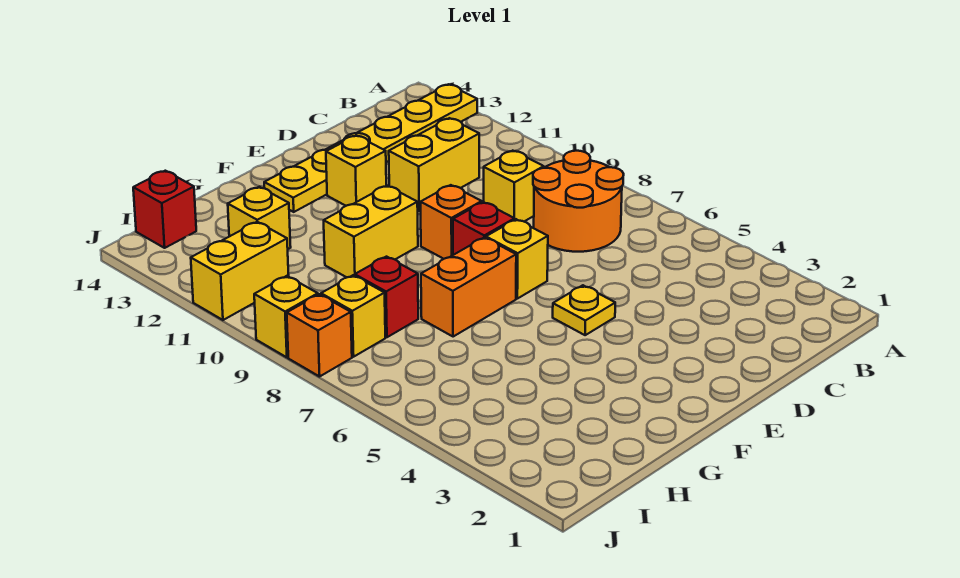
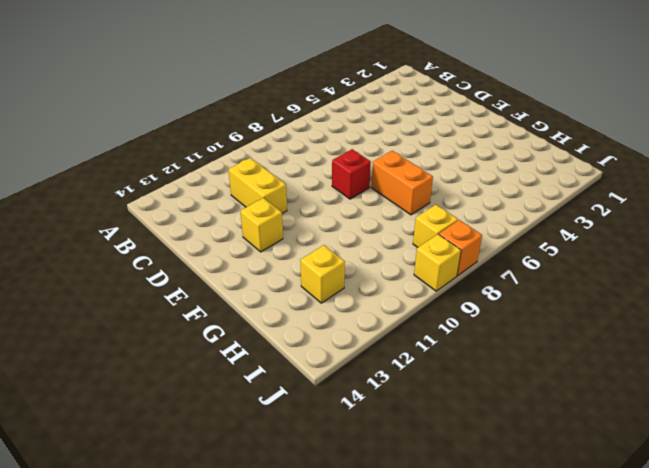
none -> yellow 1x6 plate [264,84,477,212]
none -> orange 2x2 round brick [533,151,624,252]
none -> yellow 1x1 brick [484,151,544,222]

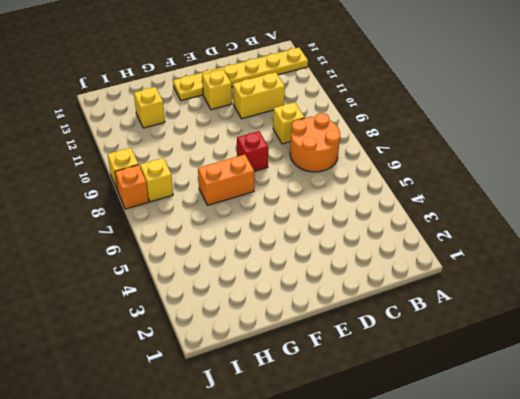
none -> yellow 1x1 plate [553,285,615,335]
none -> yellow 1x1 brick [486,219,548,299]
none -> orange 1x1 brick [421,185,482,259]

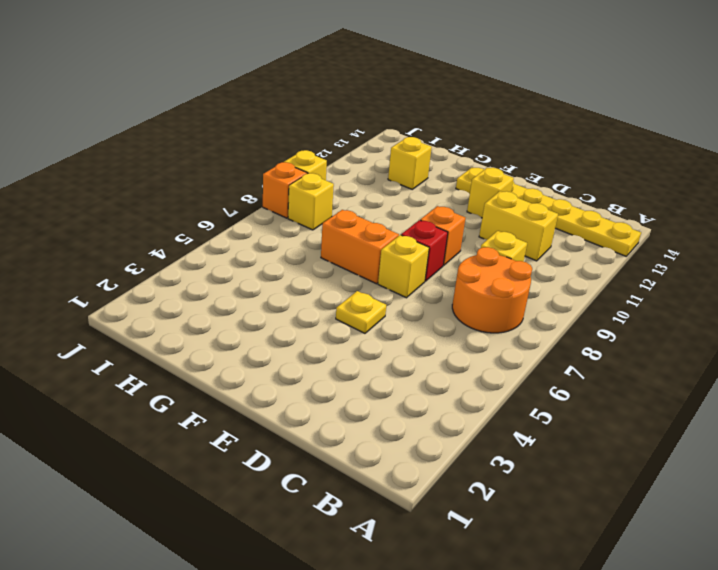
none -> yellow 1x2 brick [324,186,418,277]
none -> red 1x1 brick [355,257,418,337]
none -> yellow 1x2 brick [191,222,289,320]

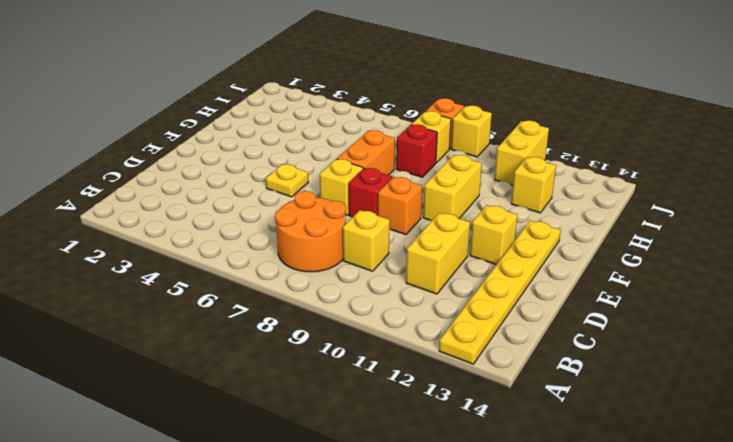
none -> red 1x1 brick [133,171,196,248]

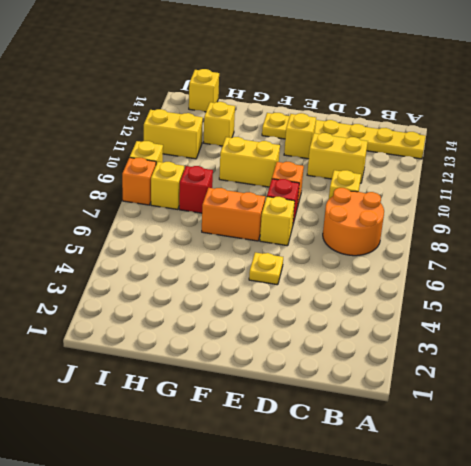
yellow 1x1 brick [189,69,219,112] -> red 1x1 brick [133,171,196,248]

